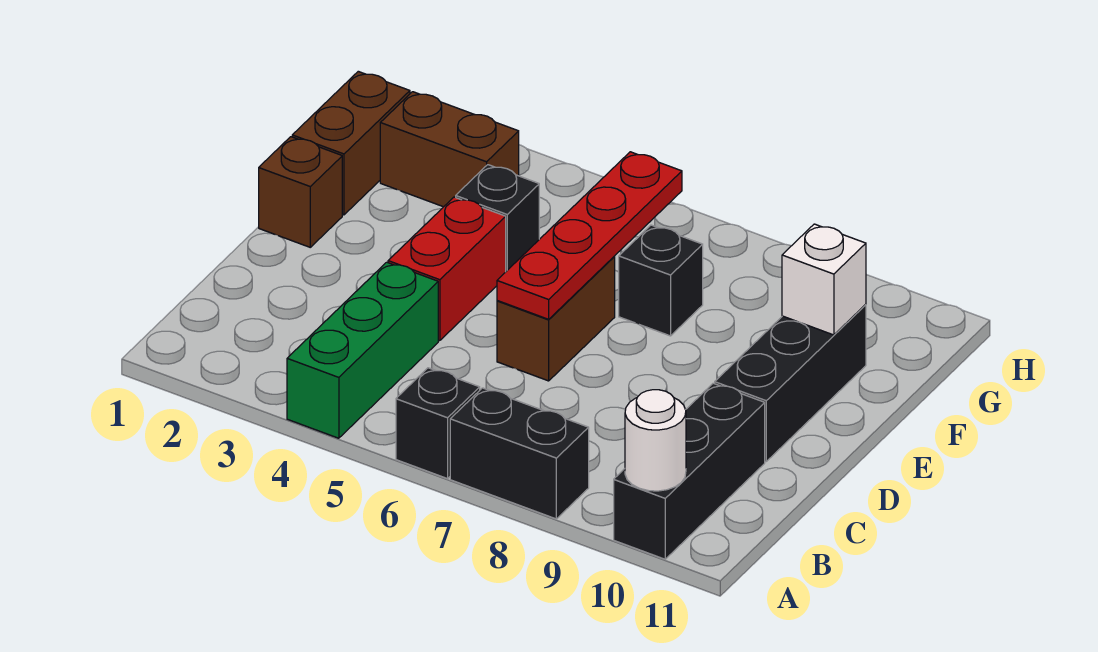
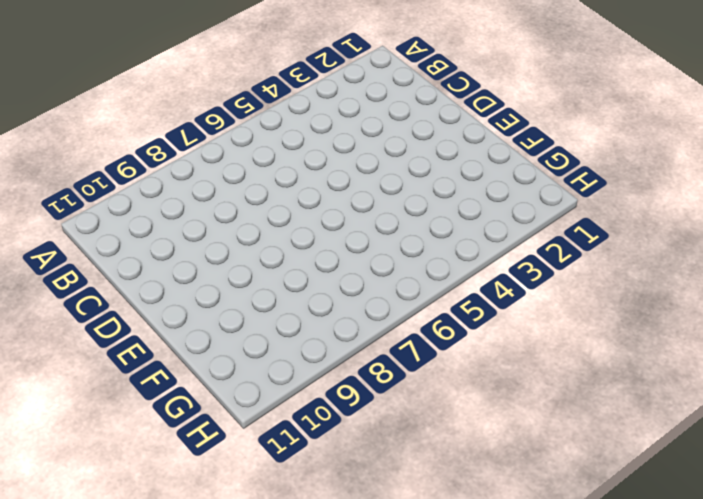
none -> green 1x3 brick [287,262,438,438]
none -> black 1x1 brick [396,368,480,479]
none -> black 1x2 brick [450,388,589,519]

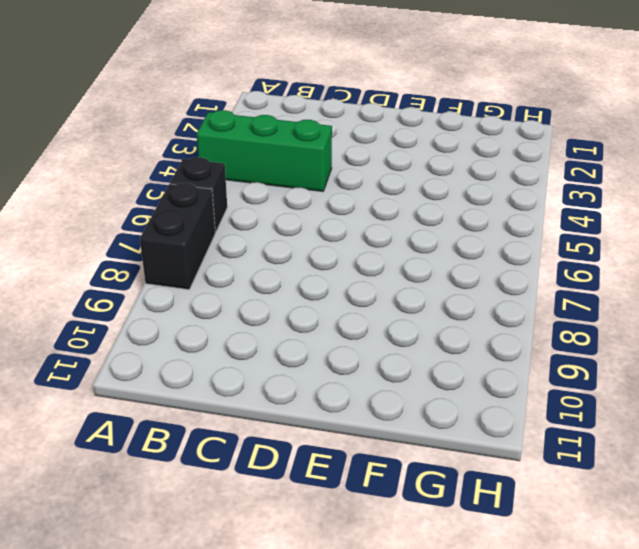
none -> black 1x3 brick [614,383,765,559]
none -> red 1x2 brick [388,197,506,341]
none -> brown 1x2 brick [497,257,615,381]

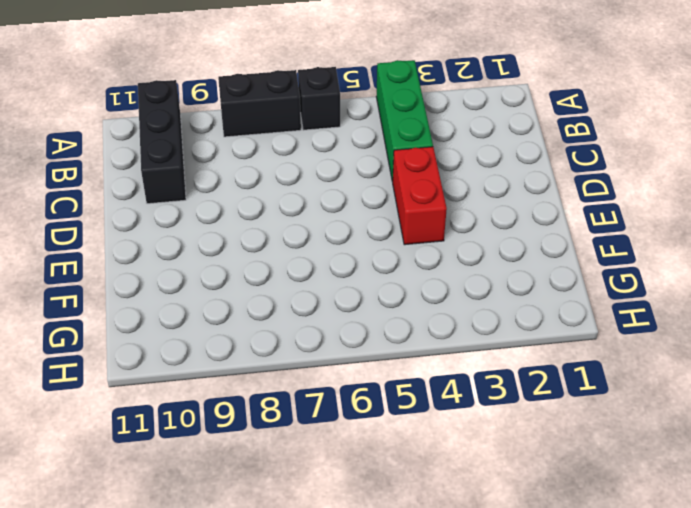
none -> brown 1x2 brick [497,257,615,381]
none -> black 1x3 brick [715,305,866,461]
none -> brown 1x1 brick [259,137,342,247]

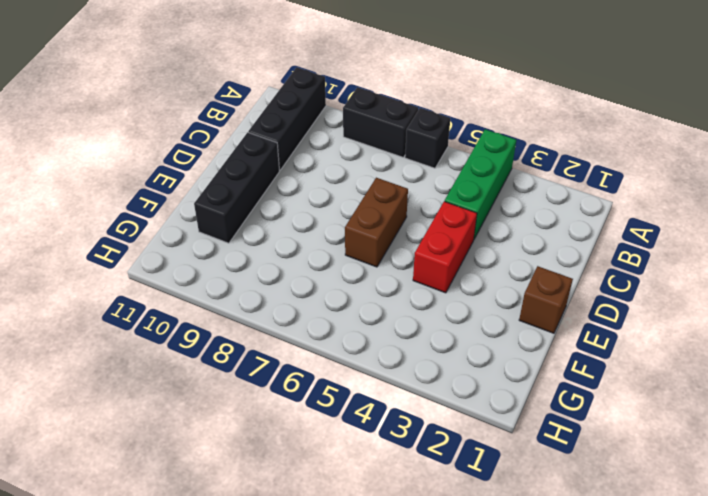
none -> brown 1x2 brick [292,71,410,215]
none -> black 1x1 brick [456,165,539,271]
none -> black 1x1 brick [619,225,703,336]

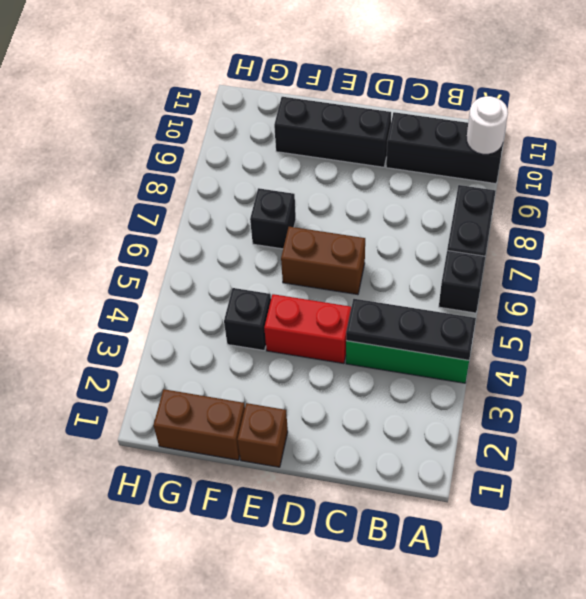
black 1x3 plate [346,299,476,360] -> none
none -> brown 1x2 brick [380,92,519,207]
none -> red 1x4 plate [497,152,682,319]
none -> white 1x1 brick [782,224,866,335]

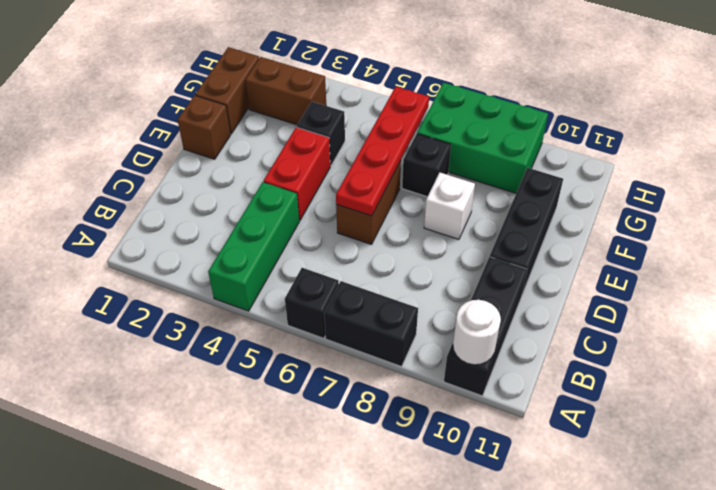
white 1x1 brick [424,173,475,240] -> white 1x1 brick moved to [782,224,866,335]
green 2x3 brick [417,83,548,193] -> none

